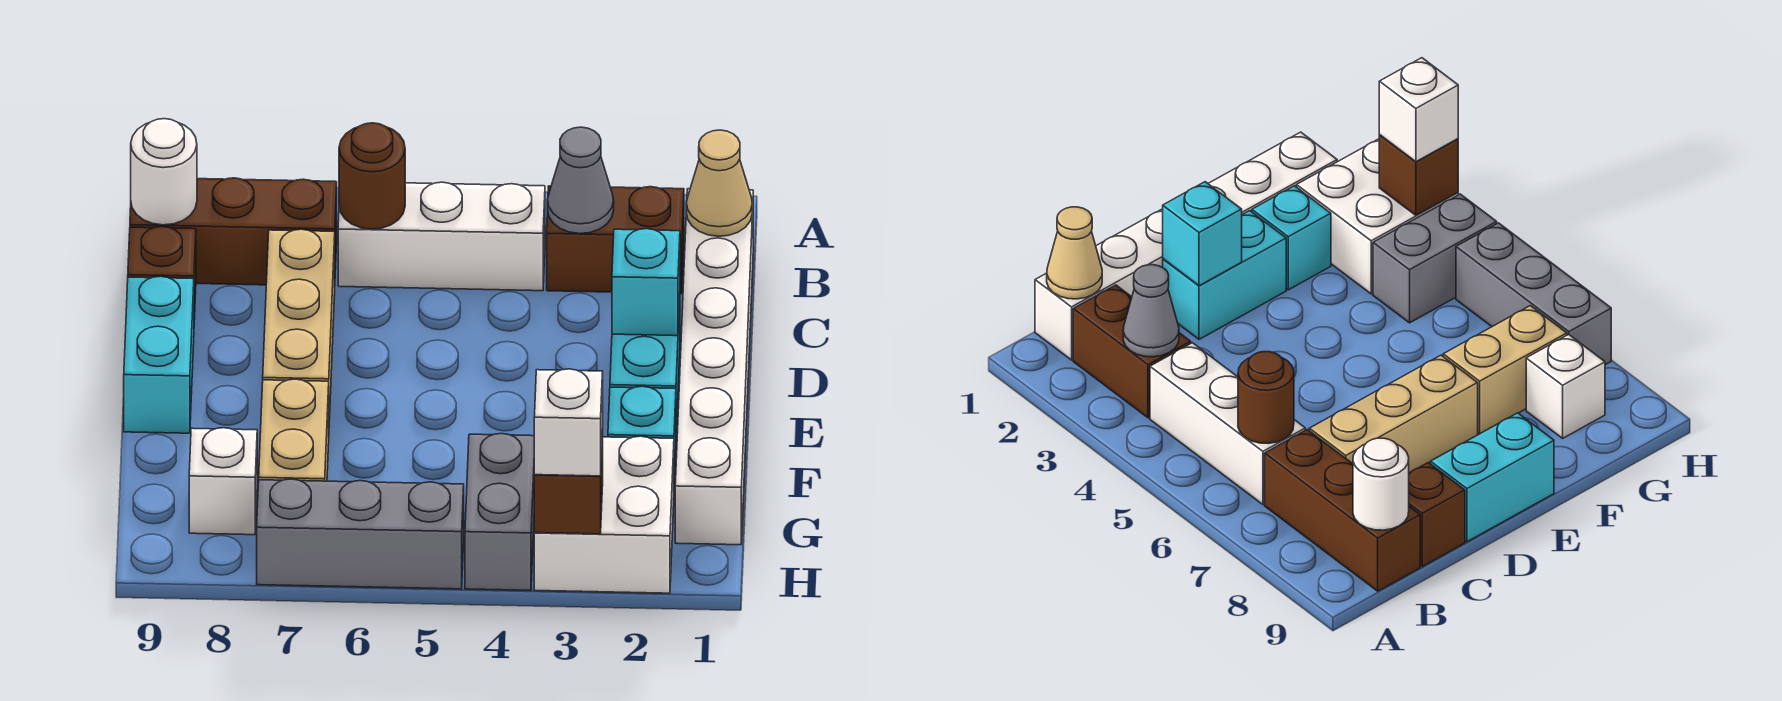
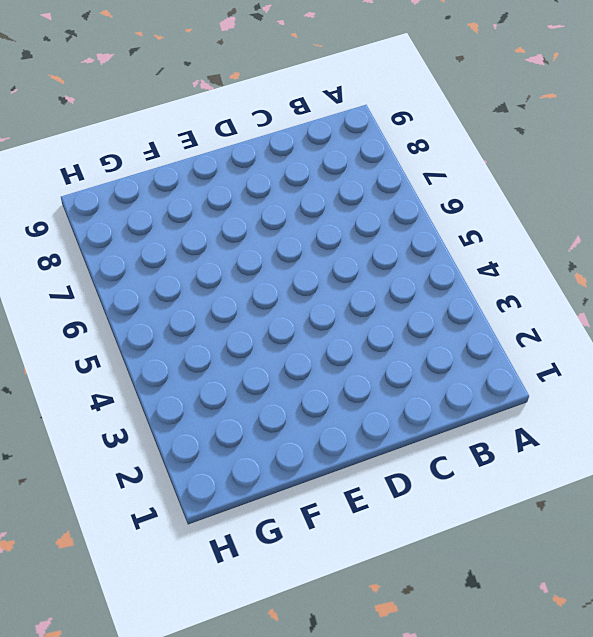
none -> white 1x6 brick [675,189,753,545]
none -> brown 1x2 brick [547,186,684,294]
none -> white 1x3 brick [338,182,545,291]

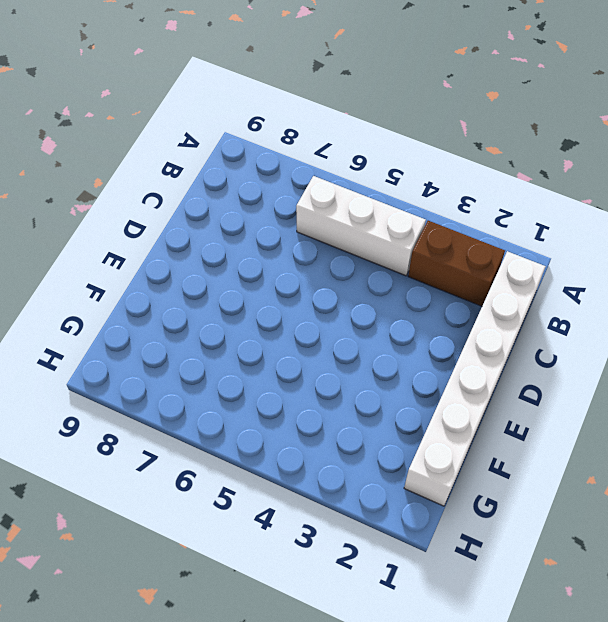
none -> brown 1x3 brick [130,178,337,285]
none -> tan 1x3 brick [263,229,335,419]
none -> brown 1x1 brick [128,226,196,320]

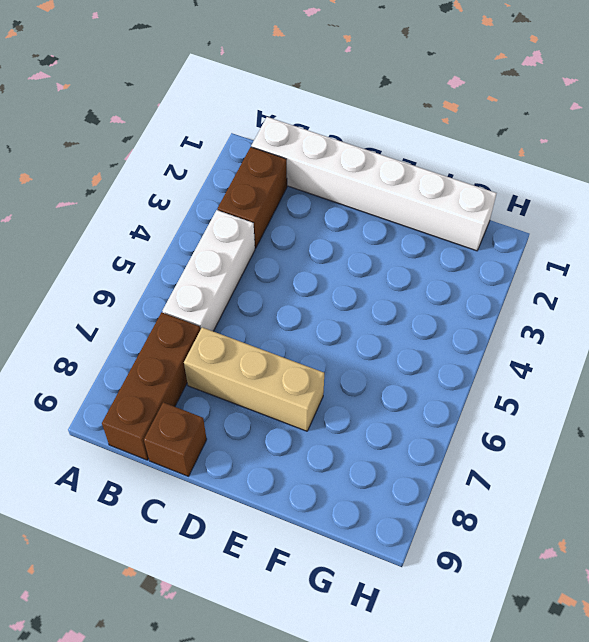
none -> cyan 1x2 brick [610,300,680,432]
none -> cyan 1x2 brick [124,276,194,433]
none -> cyan 1x1 brick [608,386,676,482]

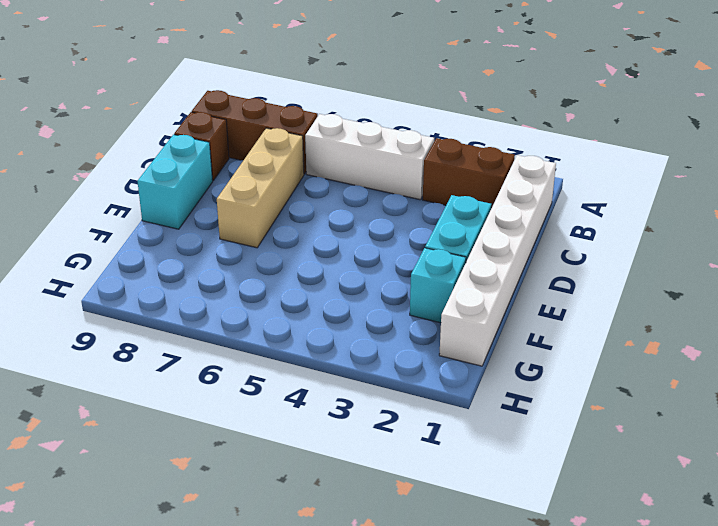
none -> tan 1x2 brick [259,379,329,481]
none -> white 2x2 brick [534,436,674,593]
none -> grey 1x2 brick [465,433,534,590]

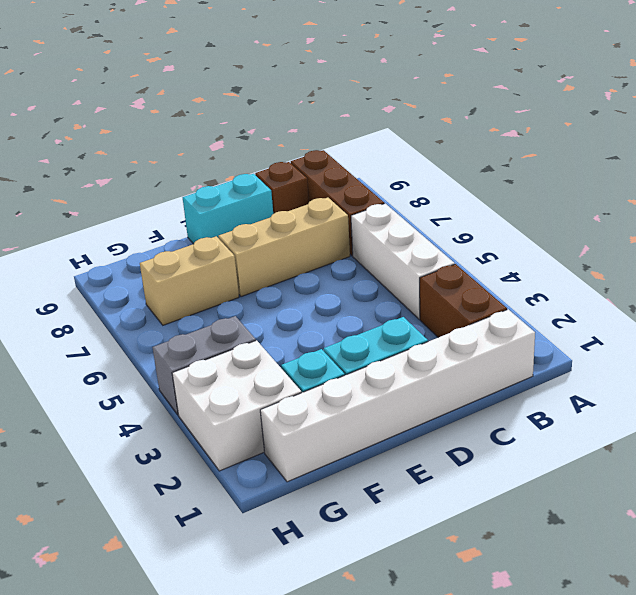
none -> white 1x1 brick [189,428,257,535]
none -> grey 1x3 brick [257,479,464,589]
none -> tan 1x1 cone [686,130,752,236]

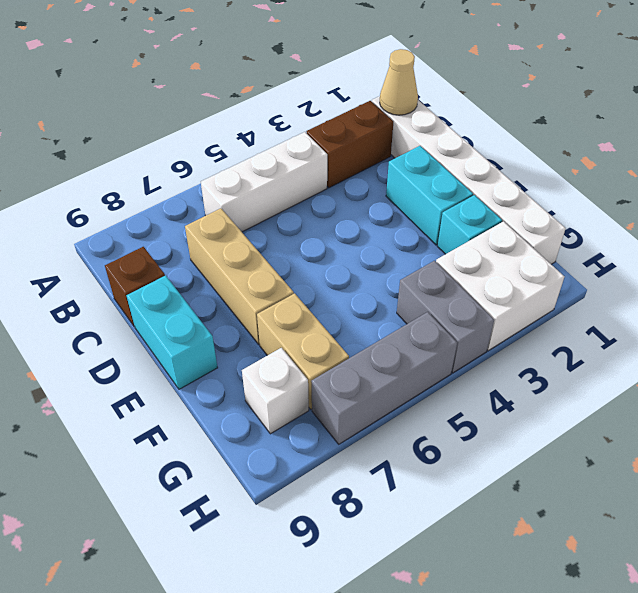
none -> brown 1x3 brick [130,178,337,285]
none -> grey 1x1 cone [547,127,614,234]
none -> brown 1x1 round brick [339,123,405,229]

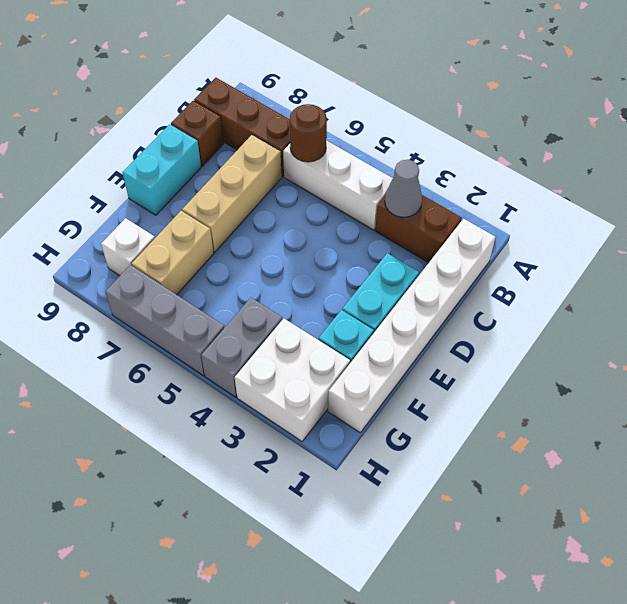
none -> tan 1x1 cone [686,130,752,236]
none -> white 1x1 round brick [131,119,197,225]
none -> cyan 1x1 brick [612,229,680,336]

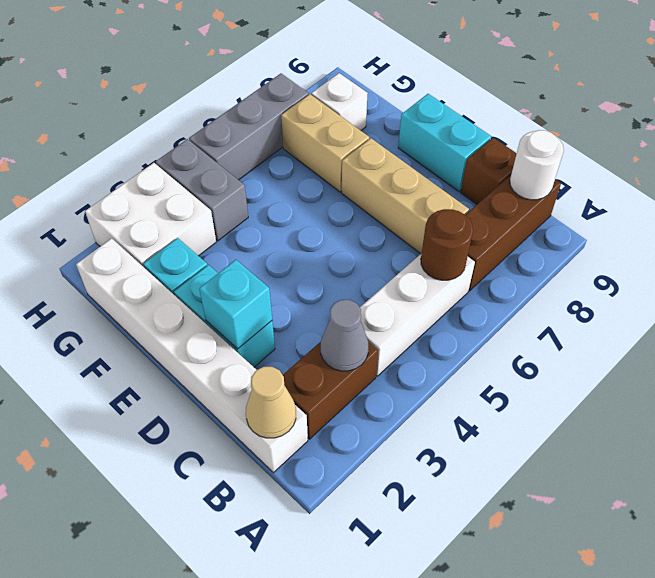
none -> brown 1x1 brick [534,430,603,534]
none -> white 1x1 brick [534,369,603,476]

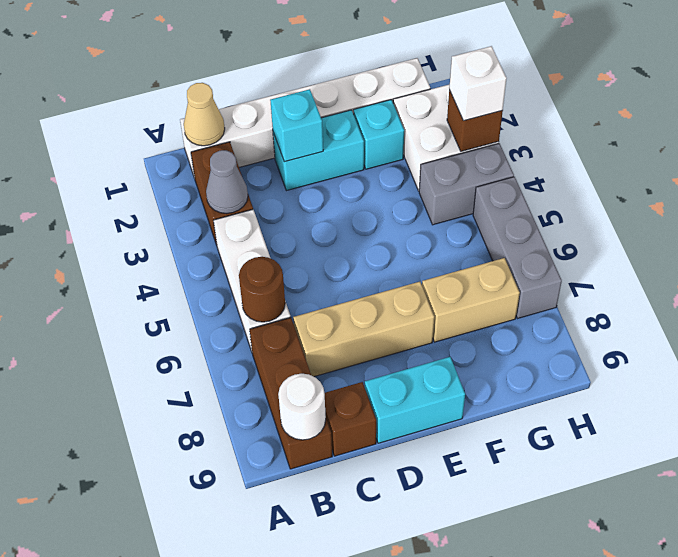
none -> white 1x1 brick [189,428,257,535]

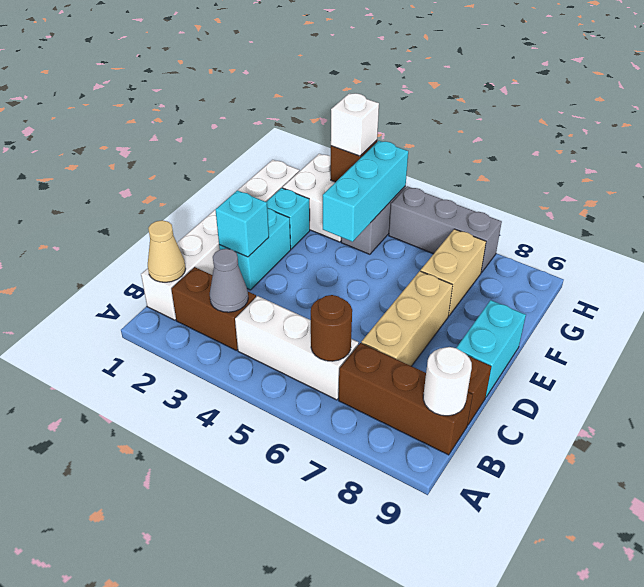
cyan 1x3 brick [323,141,408,242] -> none
none -> white 1x1 brick [189,428,257,535]

